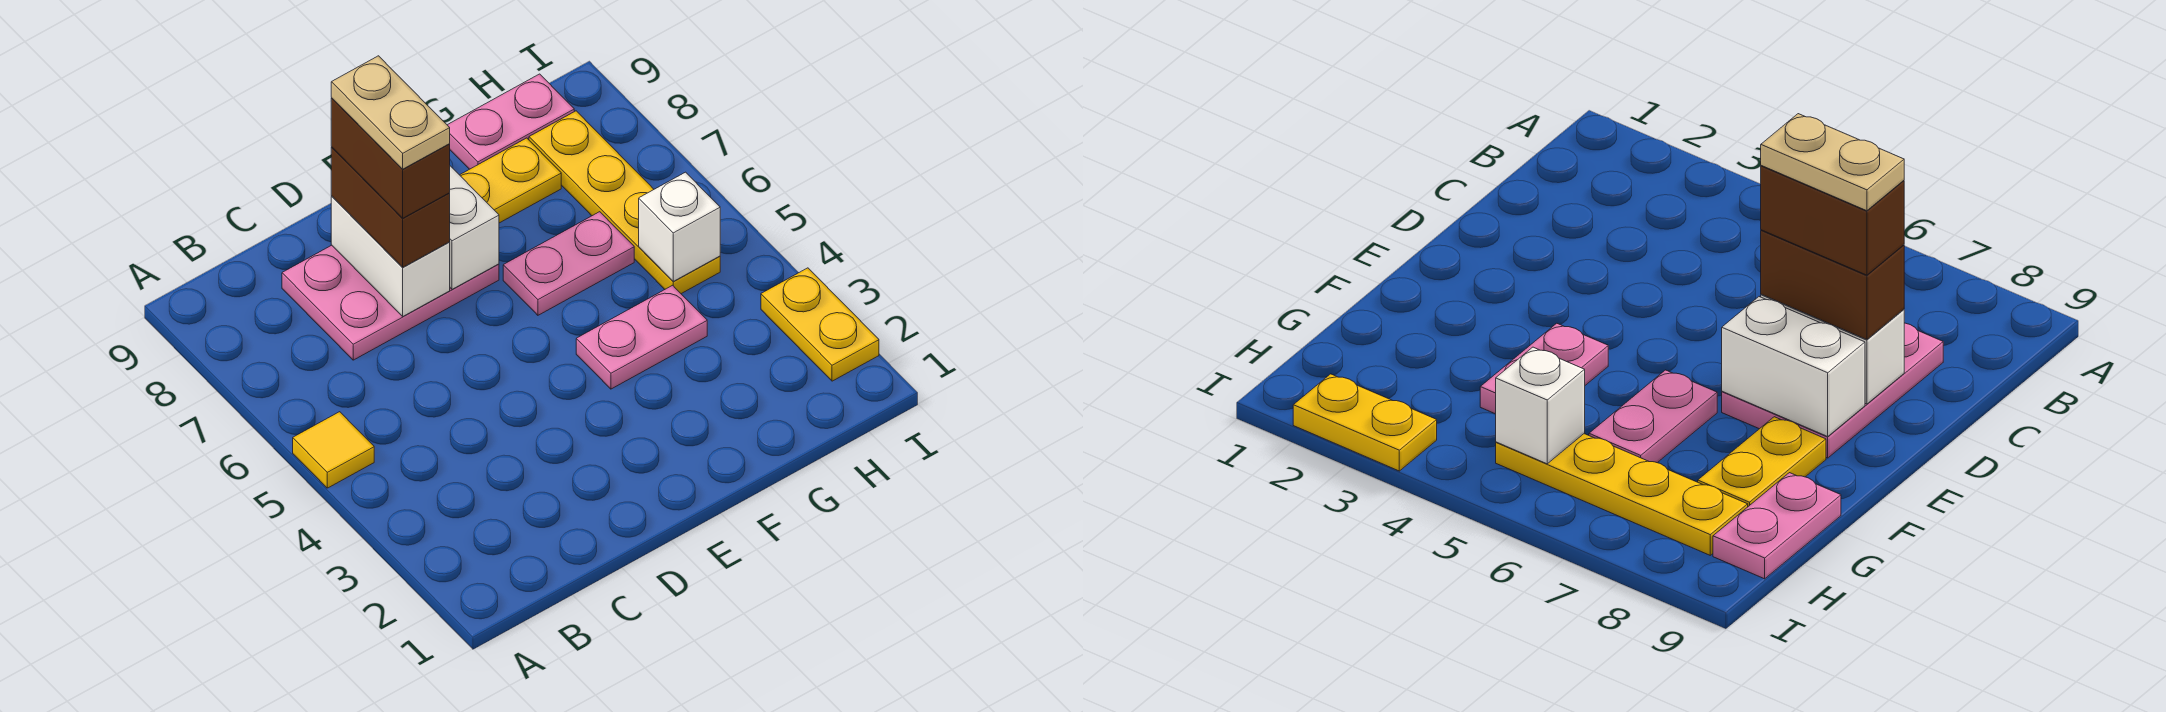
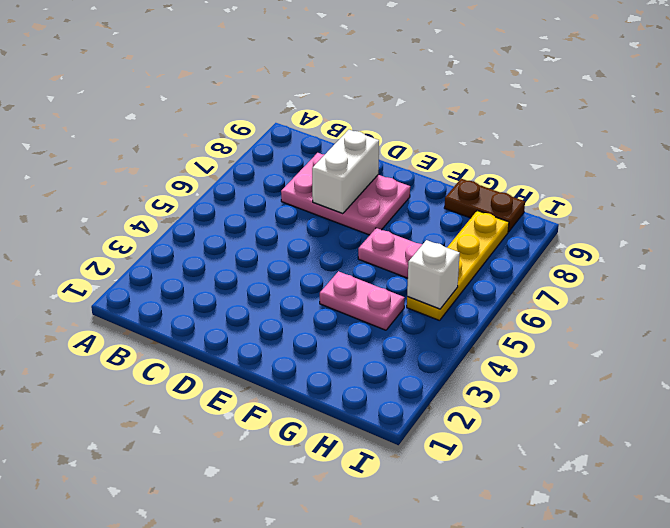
brown 1x2 plate [444,179,525,232] -> pink 1x2 plate [448,74,574,169]
none -> yellow 1x1 tile [293,412,374,488]
none -> yellow 1x2 plate [460,138,561,223]
none -> yellow 1x2 plate [761,268,879,381]

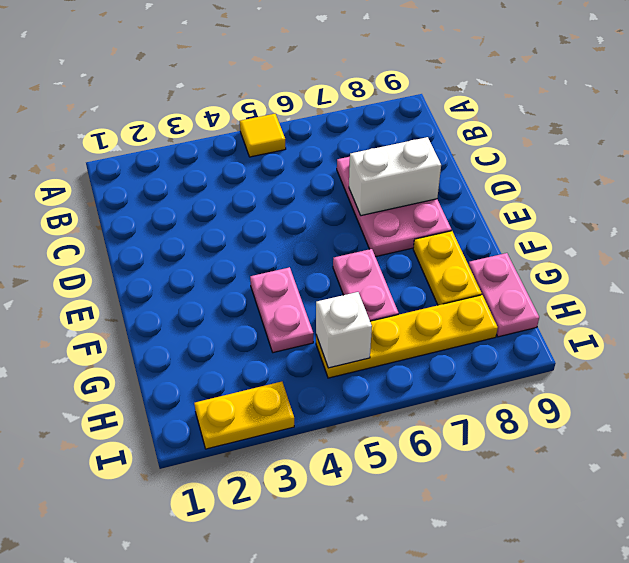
none -> white 1x2 brick [450,166,499,289]
none -> brown 1x2 brick [331,147,450,268]
none -> brown 1x2 brick [331,98,450,218]

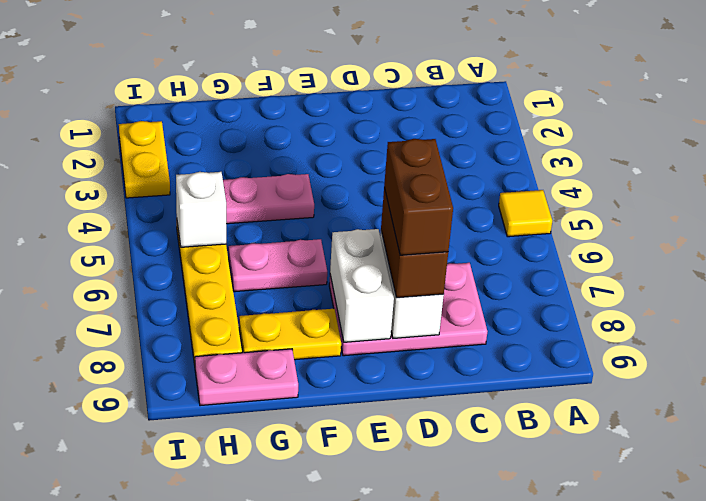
none -> tan 1x2 plate [331,56,450,169]

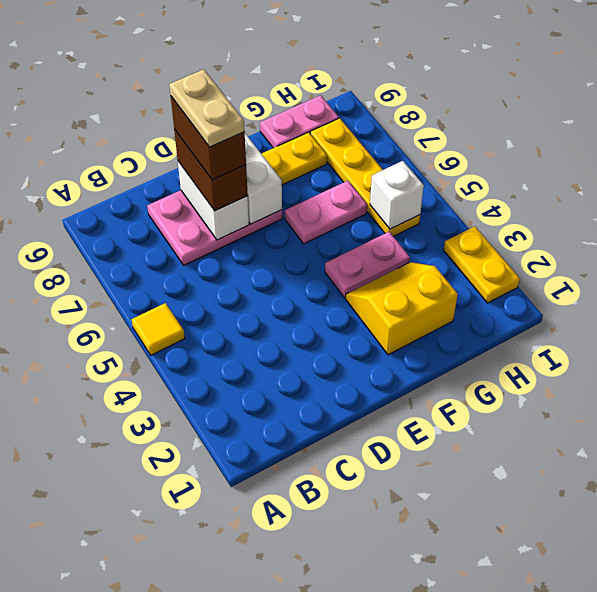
yellow 2x2 slope [346,262,458,355] -> none

